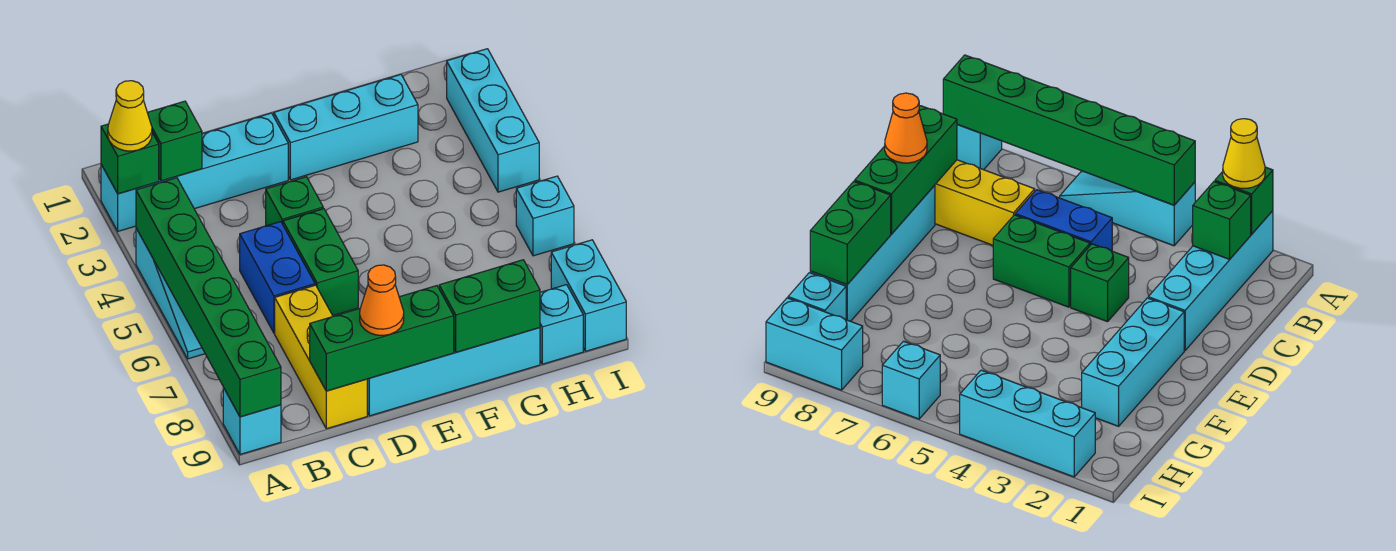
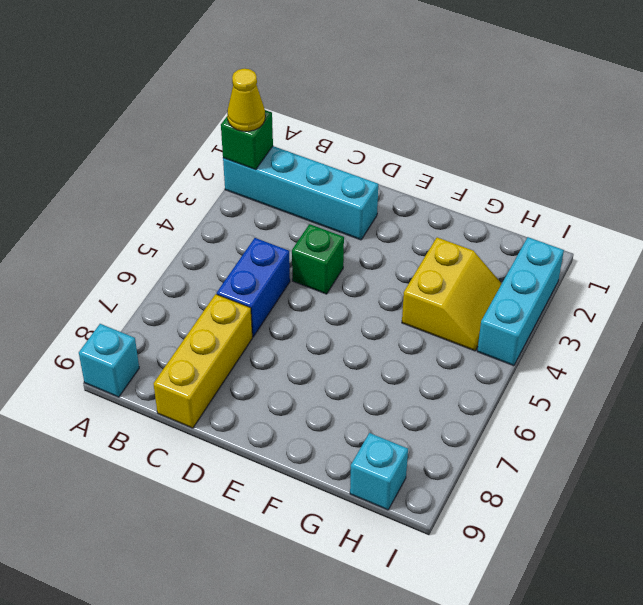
yellow 2x2 slope [402,237,502,351] -> none
none -> cyan 1x3 slope [136,228,205,359]
none -> green 1x2 brick [283,209,358,316]
none -> cyan 1x4 brick [367,328,540,416]

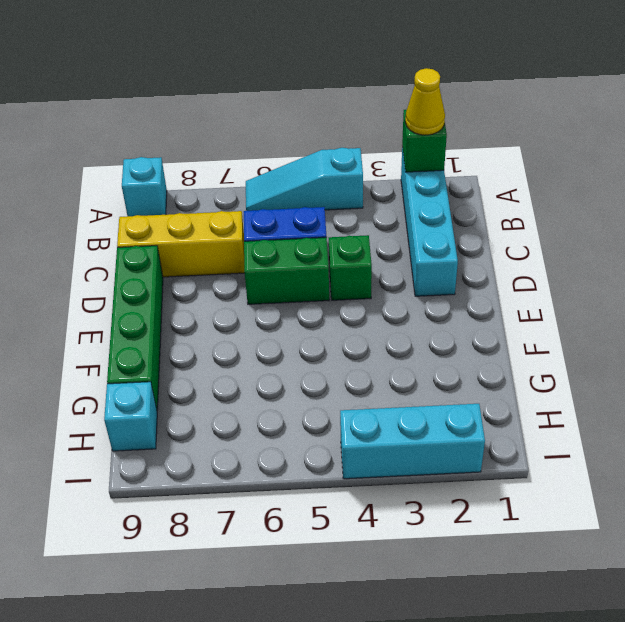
green 1x4 brick [107,246,163,410] -> cyan 1x4 brick [367,328,540,416]
none -> cyan 1x3 brick [273,75,418,180]
none -> cyan 1x1 brick [516,176,574,256]
none -> cyan 1x2 brick [551,240,626,351]

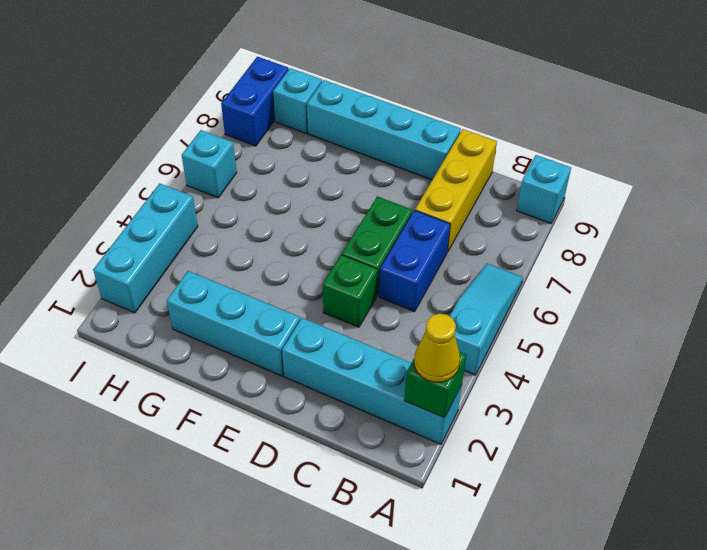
blue 1x2 brick [221,57,289,146] -> cyan 1x2 brick [551,240,626,351]
none -> green 1x6 brick [136,178,281,417]
none -> green 1x1 brick [147,101,202,181]
none -> green 1x3 brick [310,286,454,391]

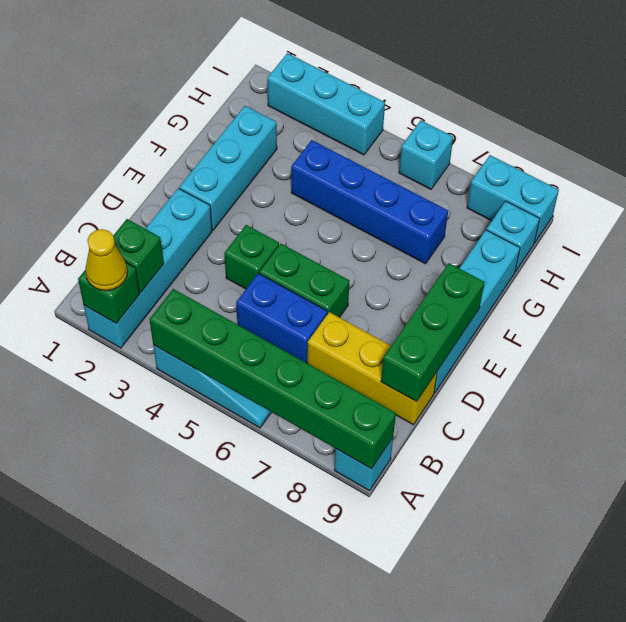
blue 1x4 brick [291,140,448,264] -> none
none -> green 1x2 brick [439,260,540,352]
none -> orange 1x1 cone [360,265,404,335]

